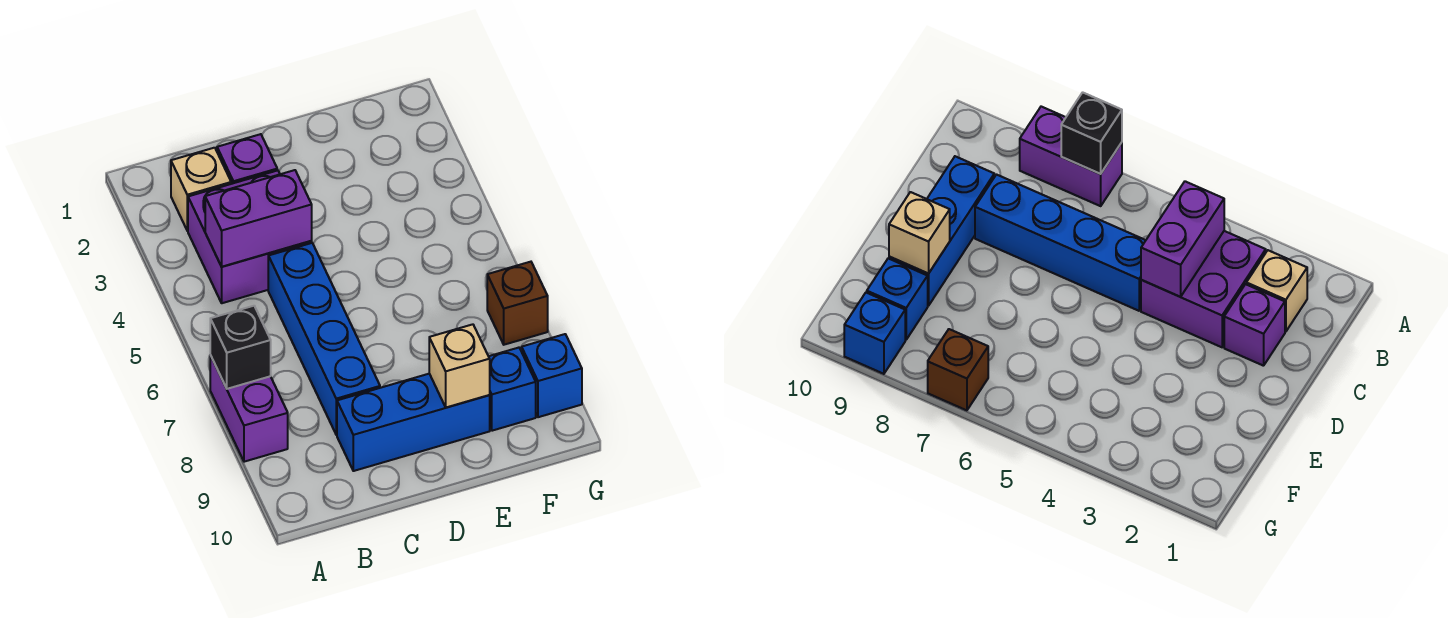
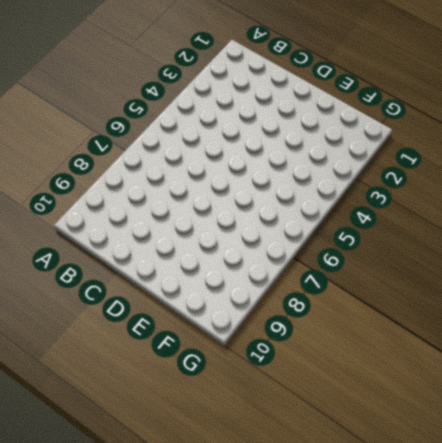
none -> purple 1x2 brick [210,355,288,462]
none -> tan 1x1 brick [171,148,231,231]
none -> purple 2x2 brick [188,170,312,303]

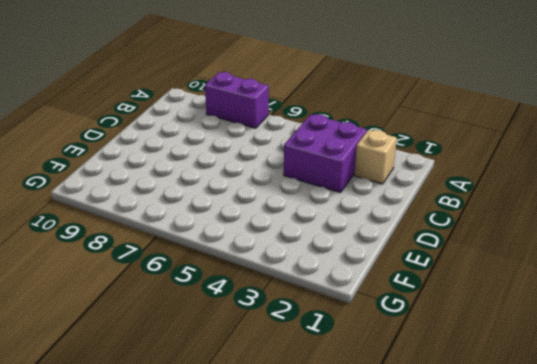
none -> purple 1x1 brick [217,134,277,184]
none -> blue 1x4 brick [268,243,380,435]
none -> blue 1x3 brick [337,374,490,471]

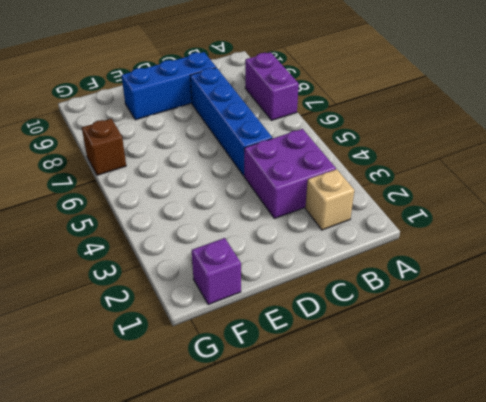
purple 1x1 brick [192,238,241,305] -> purple 1x1 brick moved to [217,134,277,184]
none -> blue 1x1 brick [489,348,536,431]
none -> blue 1x1 brick [522,334,582,417]
none -> black 1x1 brick [210,306,271,389]

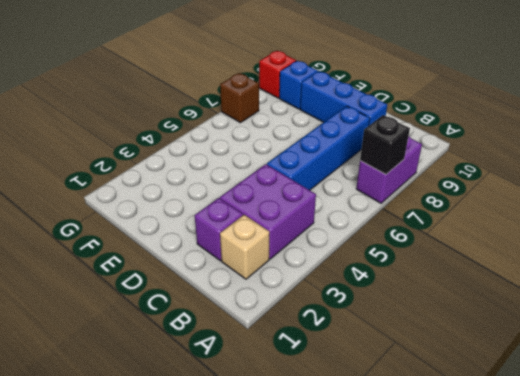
red 1x1 brick [259,51,296,98] -> blue 1x1 brick [522,334,582,417]
none -> purple 1x2 brick [205,170,312,267]
none -> tan 1x1 brick [429,324,490,408]

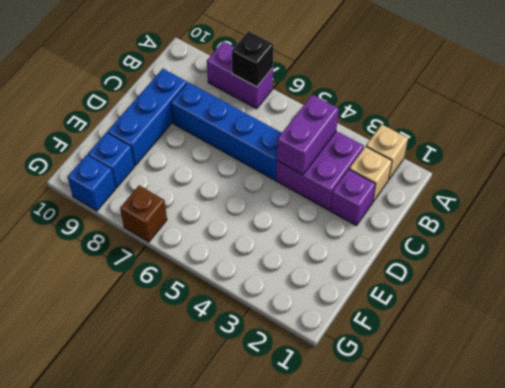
tan 1x1 brick [366,124,408,180] -> tan 1x1 brick moved to [429,324,490,408]

